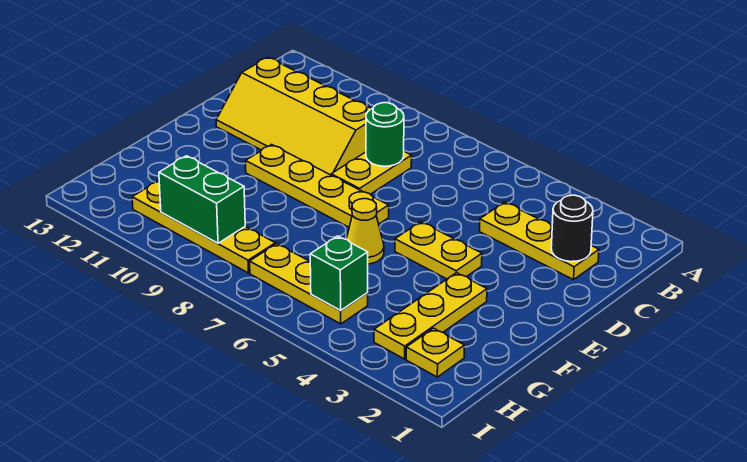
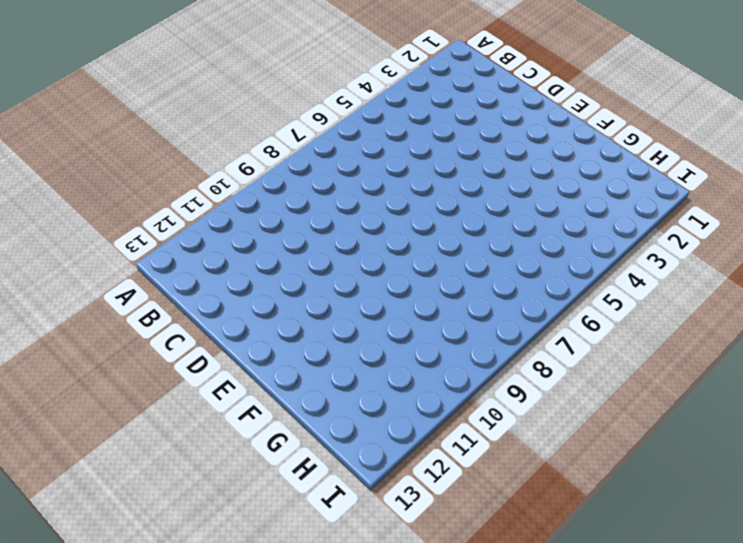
none -> yellow 1x3 plate [479,202,599,280]
none -> yellow 1x2 plate [331,152,412,194]
none -> yellow 2x4 slope [216,57,371,175]

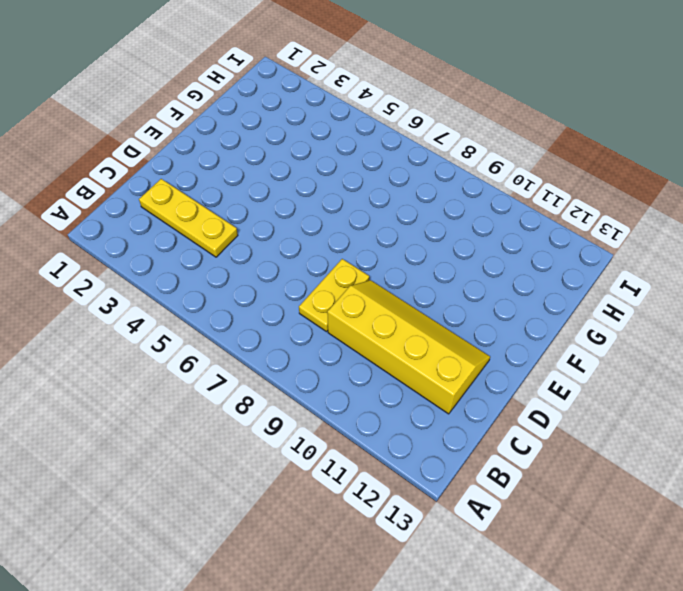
none -> yellow 1x2 plate [395,222,482,279]
none -> yellow 1x4 plate [246,145,389,227]
none -> yellow 1x3 plate [374,273,487,359]

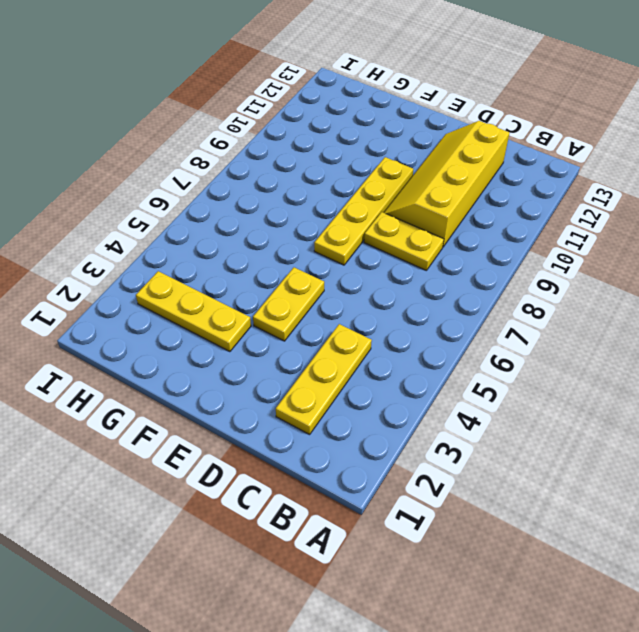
none -> yellow 1x1 cone [346,199,384,264]
none -> yellow 1x1 plate [406,328,464,377]
none -> yellow 1x3 plate [250,244,368,324]

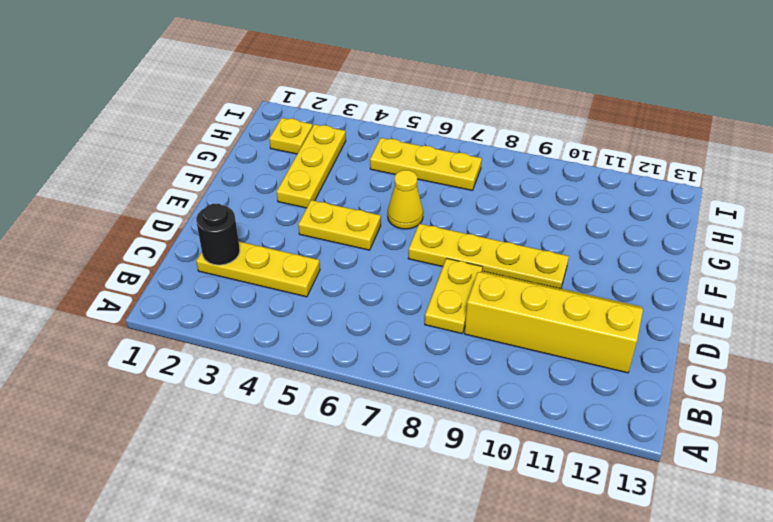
none -> yellow 1x4 plate [132,181,275,273]
none -> green 1x1 round brick [366,103,404,166]
none -> green 1x1 brick [310,236,368,310]

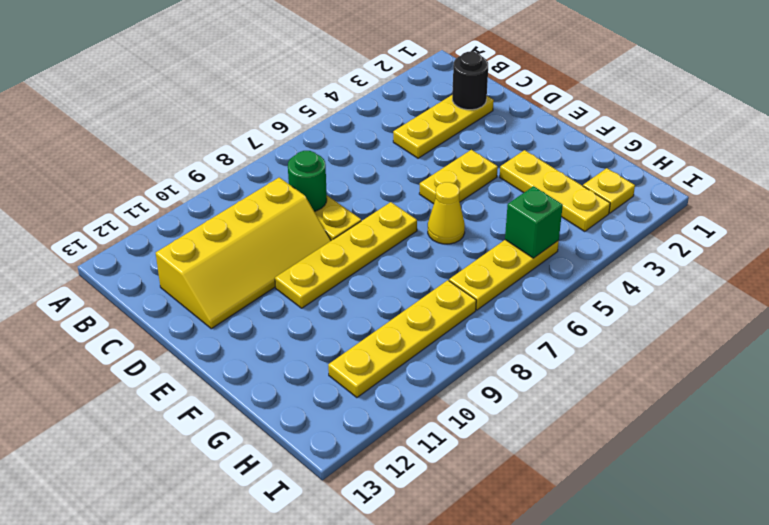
none -> green 1x2 brick [159,156,245,243]

